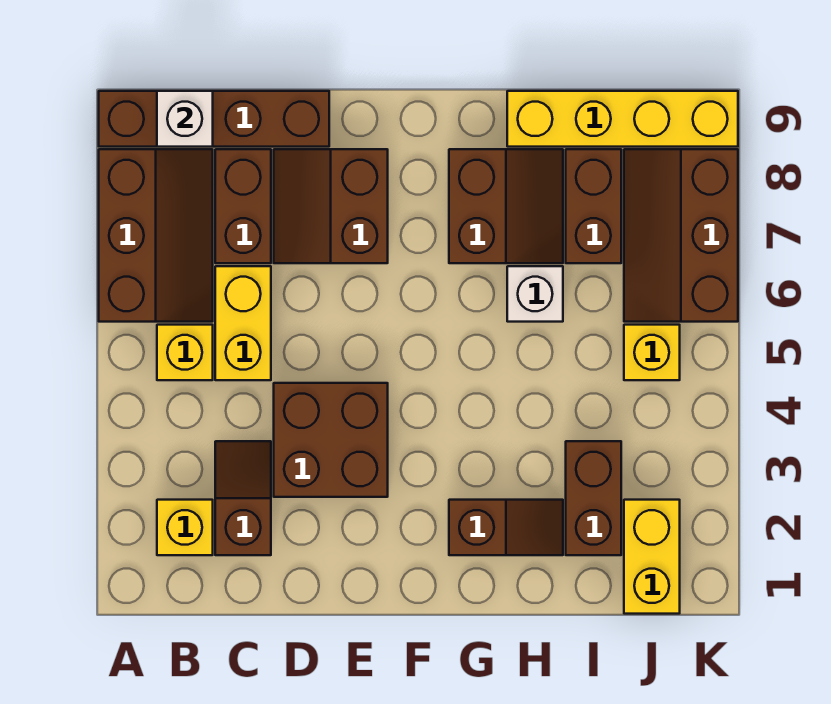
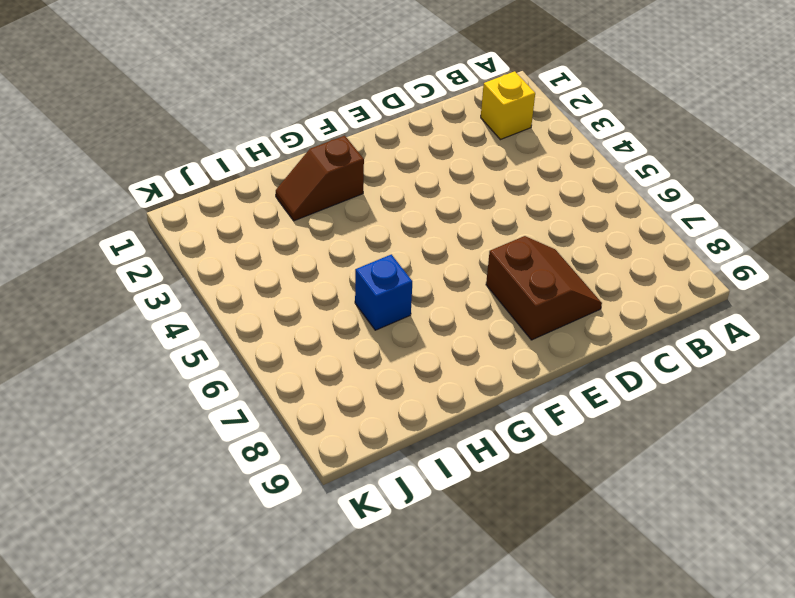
blue 1x1 brick [355,254,412,330] -> white 1x1 brick [507,266,563,322]
none -> brown 2x3 slope [99,149,213,322]
none -> brown 1x4 brick [99,91,329,147]
none -> yellow 1x1 brick [157,325,213,380]

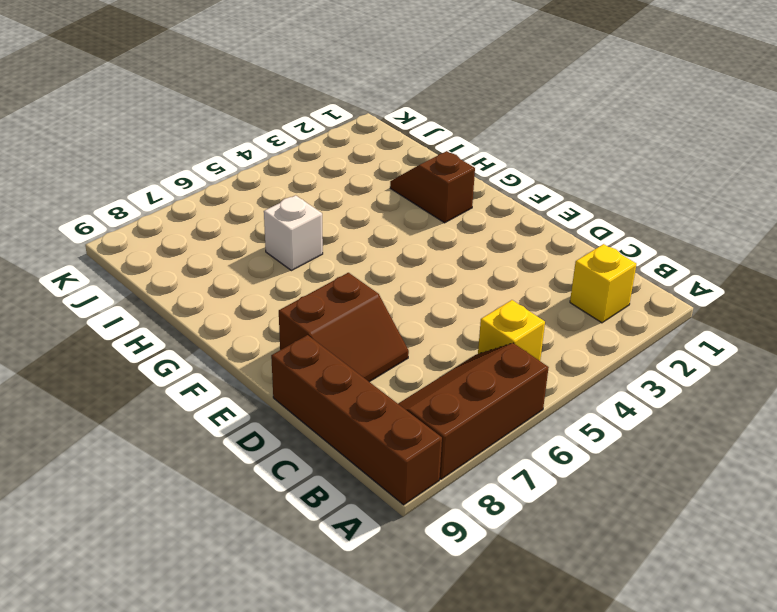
none -> brown 1x2 slope [215,441,271,555]
none -> yellow 1x2 brick [215,266,271,380]
none -> brown 1x2 brick [215,149,271,263]

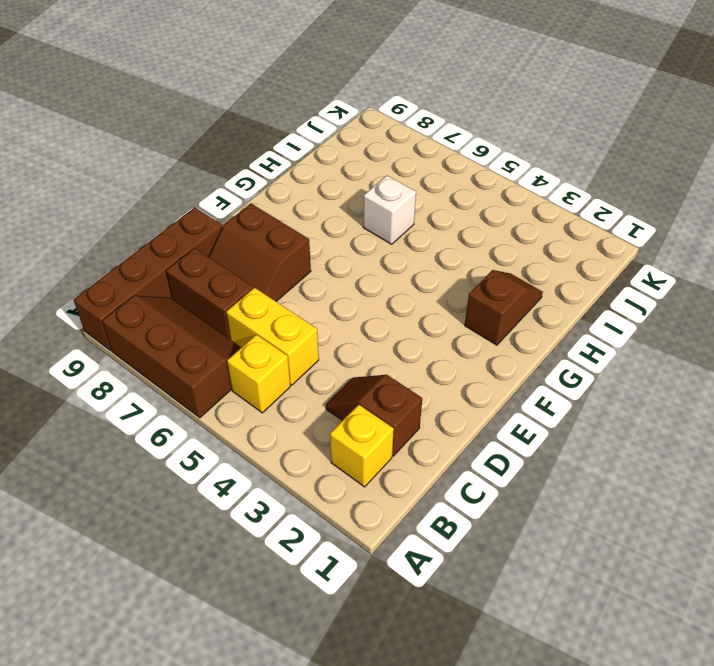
none -> brown 2x2 brick [274,383,388,497]
none -> brown 2x2 slope [449,149,563,263]
none -> yellow 1x4 brick [507,91,738,147]

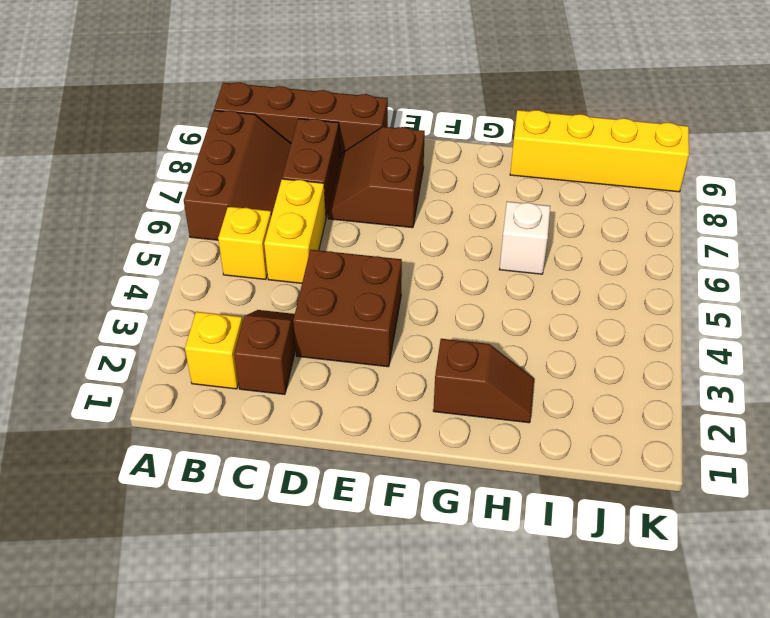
none -> brown 2x2 slope [449,149,563,263]
none -> brown 1x2 brick [566,441,621,555]
none -> brown 1x2 brick [566,149,621,263]

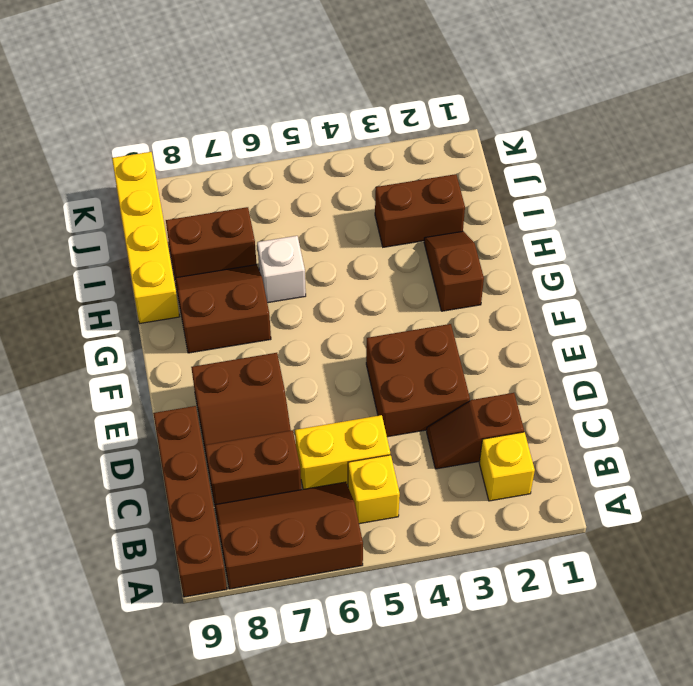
none -> yellow 1x2 brick [624,500,680,614]
none -> yellow 1x1 brick [624,325,680,380]
none -> brown 2x3 slope [624,149,738,322]

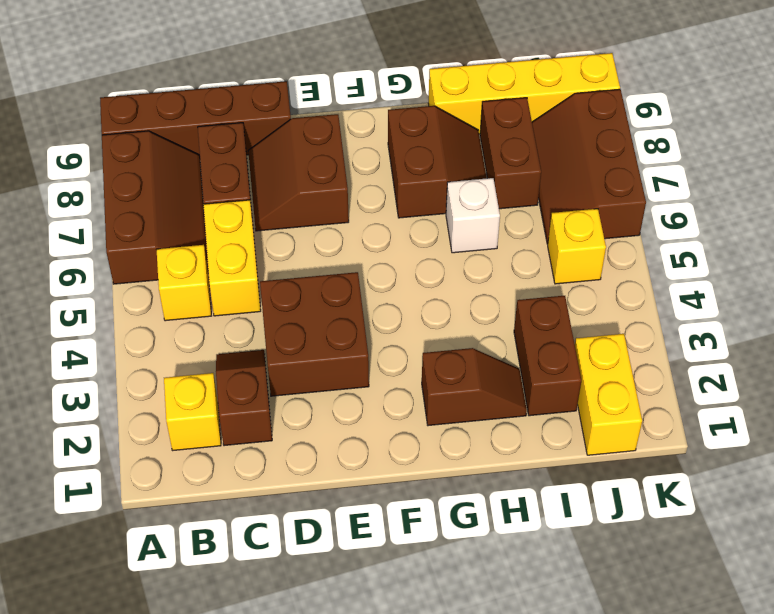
none -> white 1x1 brick [157,91,213,147]

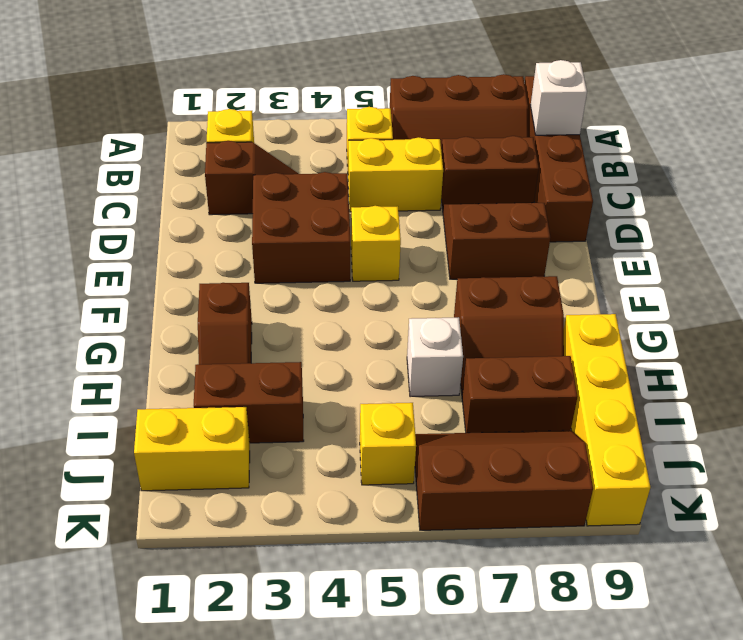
yellow 1x1 brick [351,206,401,281] -> none

